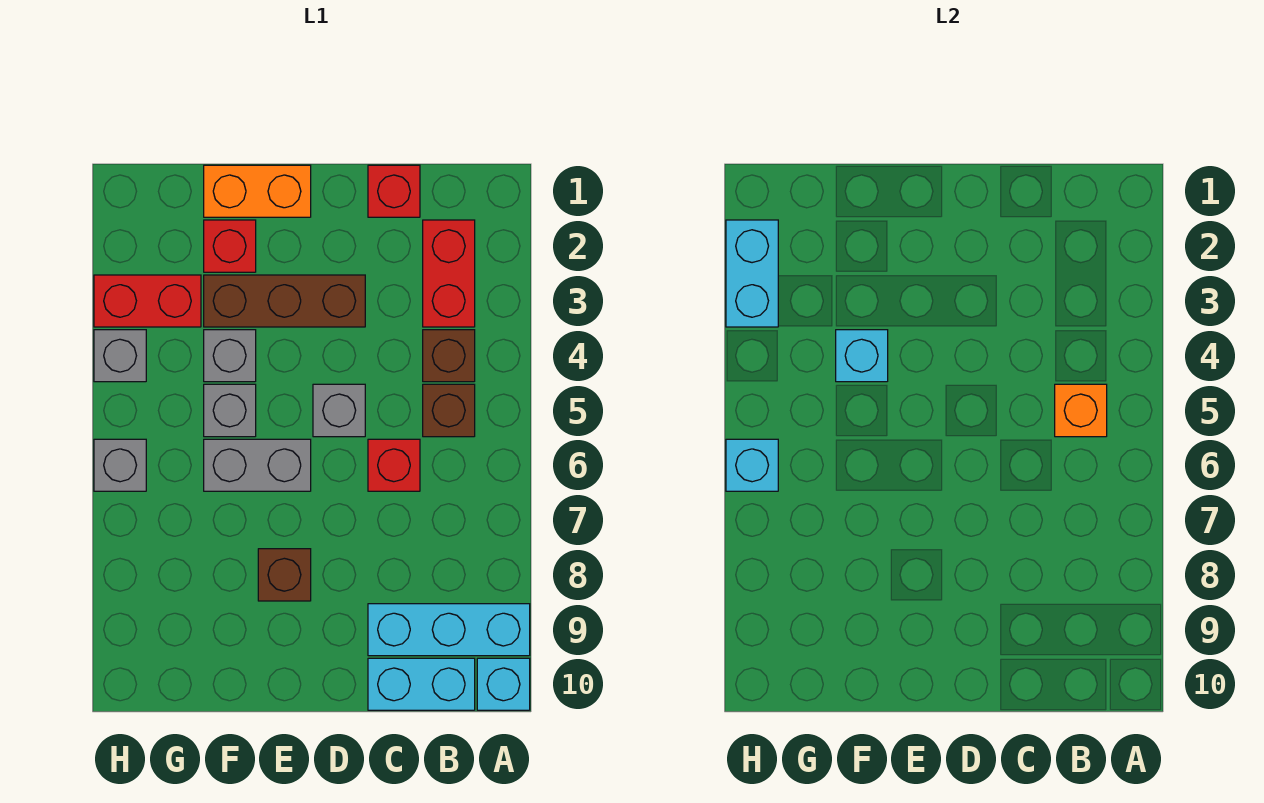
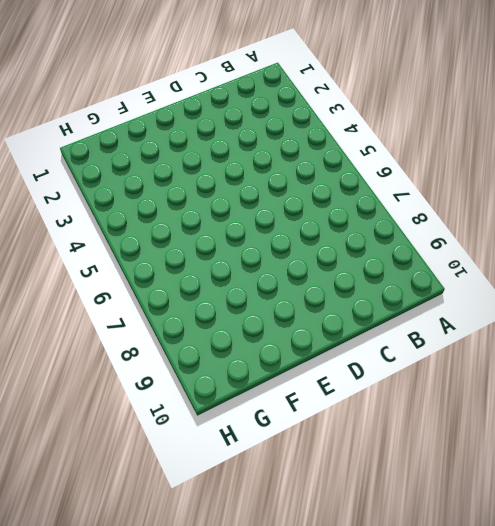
none -> cyan 1x3 brick [368,604,530,656]
none -> cyan 1x1 brick [477,658,530,710]
none -> red 1x2 brick [423,220,475,327]

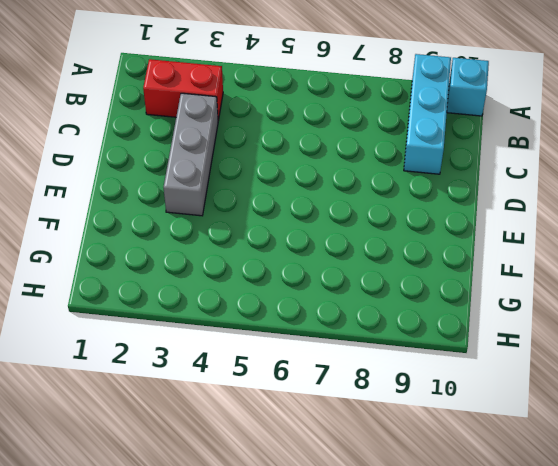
grey 1x3 brick [164,93,218,216] -> brown 1x3 brick [204,275,365,327]
none -> brown 1x1 brick [423,330,475,382]
none -> brown 1x1 brick [423,384,475,437]
none -> cyan 1x2 brick [368,658,475,710]

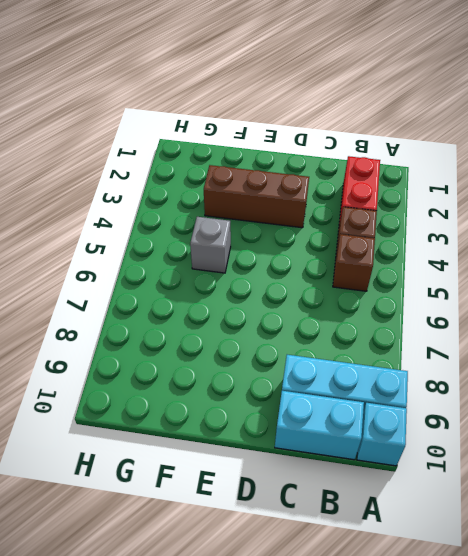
none -> red 1x1 brick [368,165,420,217]
none -> red 1x1 brick [368,439,420,491]
none -> grey 1x1 brick [313,384,365,437]

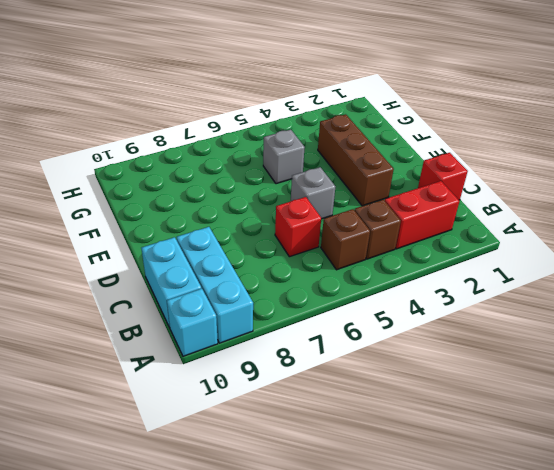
none -> orange 1x2 brick [204,165,311,217]
none -> grey 1x2 brick [204,439,311,491]
none -> brown 1x1 brick [258,549,311,601]

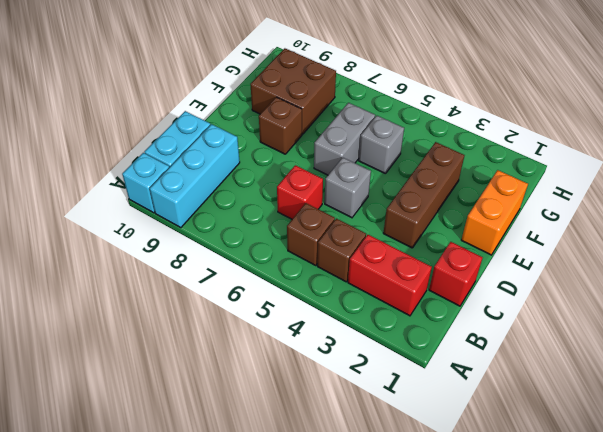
brown 2x2 brick [250,48,336,134] -> none
none -> red 1x1 brick [204,220,256,272]
none -> grey 1x1 brick [204,330,256,382]
none -> red 1x2 brick [94,275,201,327]

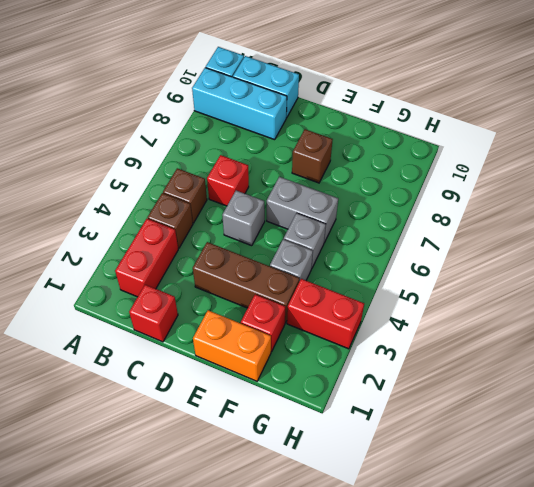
none -> grey 1x1 brick [94,330,146,382]
none -> grey 1x1 brick [94,439,146,491]
none -> orange 1x1 brick [1055,384,1107,437]

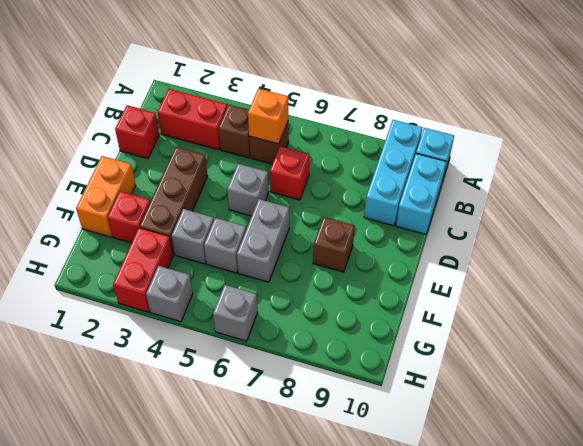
none -> cyan 1x1 brick [836,330,888,382]
none -> cyan 1x2 brick [726,220,778,327]
none -> cyan 1x1 brick [726,439,778,491]

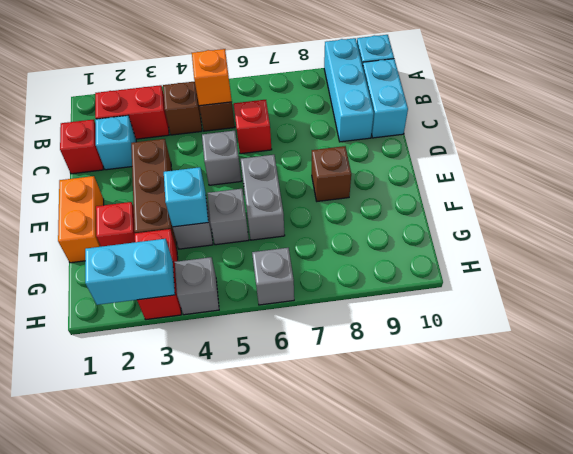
cyan 1x1 brick [95,116,136,170] -> cyan 1x1 brick moved to [726,439,778,491]

